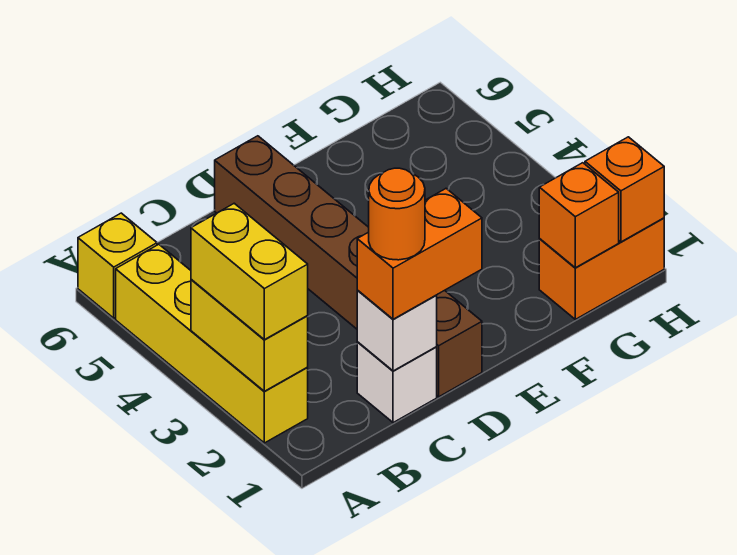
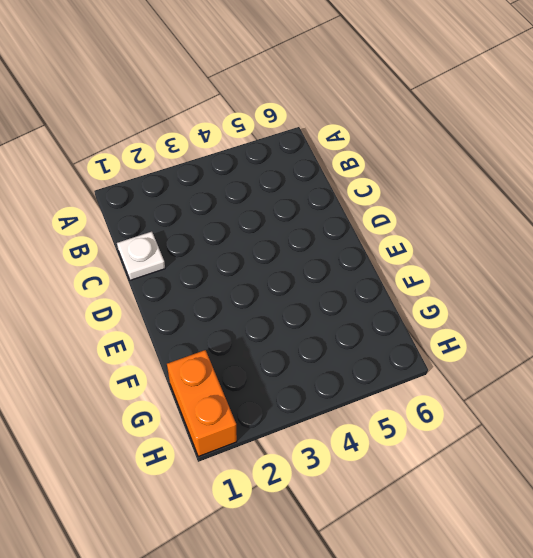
white 1x1 plate [117,232,165,280] -> white 1x1 brick [357,342,437,423]
none -> yellow 1x4 brick [116,244,308,443]
none -> yellow 1x1 brick [78,213,157,318]
none -> brown 1x6 brick [215,136,482,397]

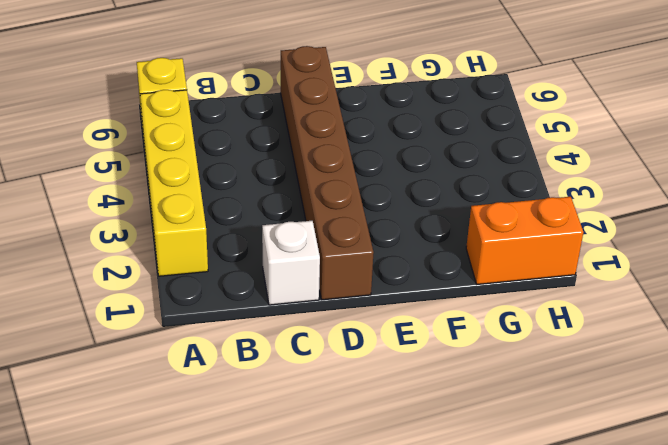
none -> yellow 1x2 brick [191,279,308,391]
none -> white 1x1 brick [357,291,437,371]
none -> orange 1x1 brick [539,163,619,268]

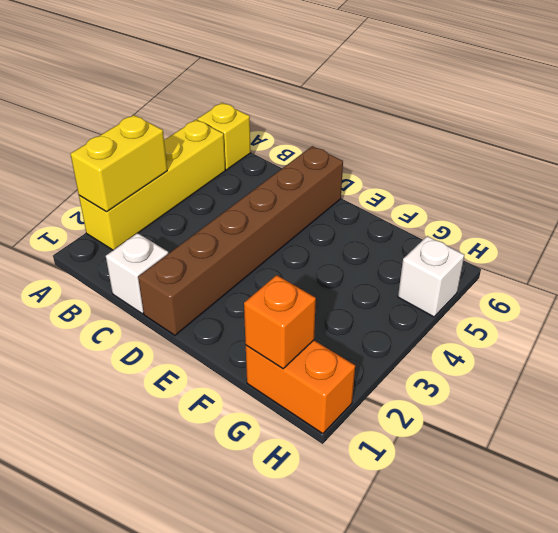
white 1x1 brick [398,236,464,317] -> white 1x1 brick moved to [357,291,437,371]
none -> orange 1x1 brick [585,137,664,242]
none -> yellow 1x2 brick [191,203,308,340]
none -> orange 1x2 brick [357,189,482,319]

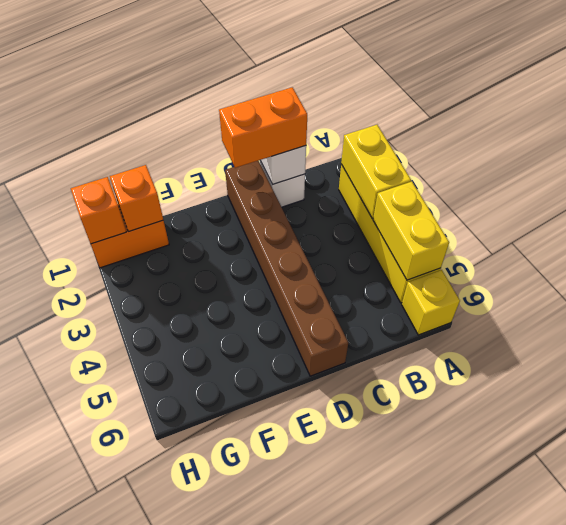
yellow 1x2 brick [373,181,449,280] -> yellow 1x2 brick moved to [191,203,308,340]
none -> orange 1x1 round brick [369,168,425,260]

